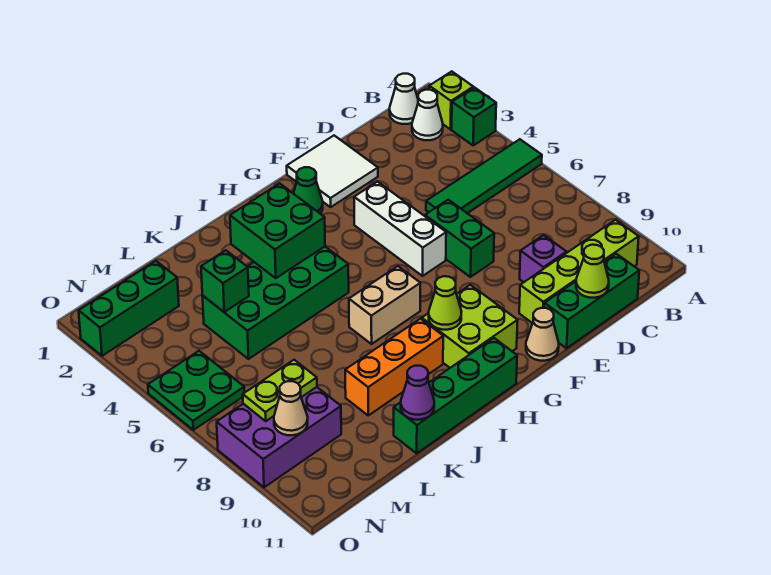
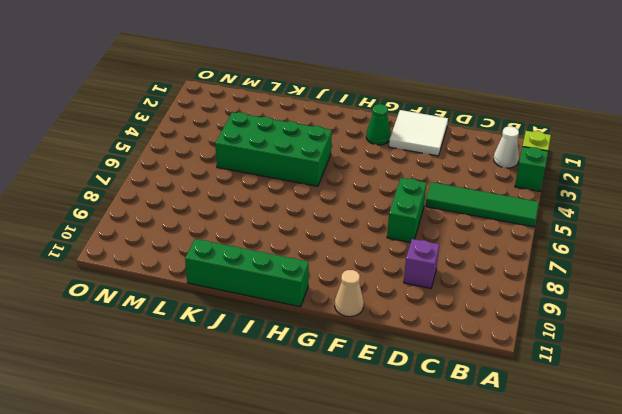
none -> white 1x1 cone [390,74,418,124]
none -> lime 1x4 brick [519,220,639,323]
none -> green 1x3 brick [544,254,639,348]

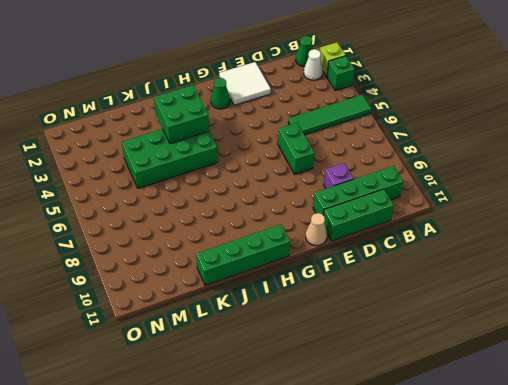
green 1x1 cone [296,36,313,67] -> white 1x1 cone [390,74,418,124]
green 1x4 brick [313,166,403,215] -> lime 1x4 brick [519,220,639,323]
none -> white 1x3 brick [354,182,446,276]
none -> lime 2x2 brick [422,285,518,368]
none -> tan 1x2 brick [349,266,420,344]

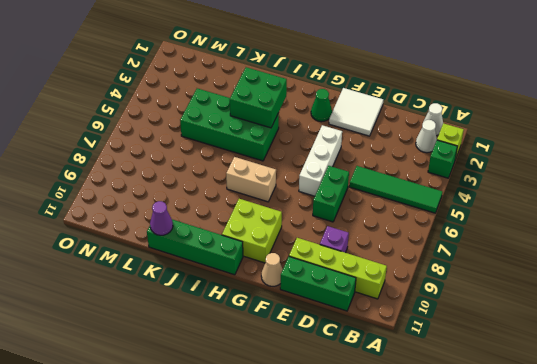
none -> orange 1x3 brick [345,319,443,415]
none -> green 1x3 brick [79,261,179,356]
none -> purple 2x3 brick [217,387,341,487]

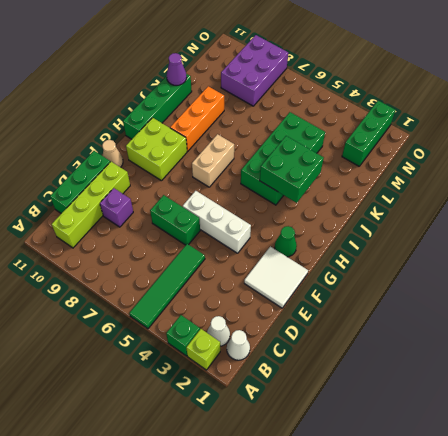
none -> green 2x2 plate [148,351,244,430]
none -> lime 1x1 cone [576,245,609,298]
none -> lime 1x1 cone [429,276,462,330]

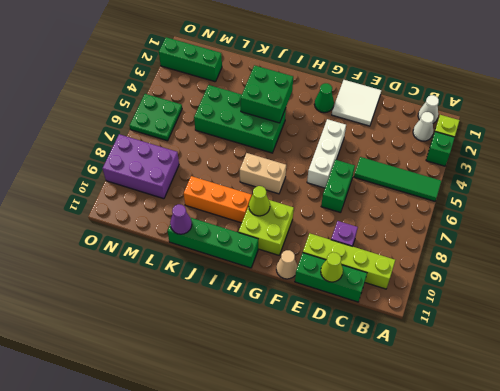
none -> green 1x1 brick [201,250,249,312]
none -> lime 1x2 plate [243,360,317,421]
none -> tan 1x1 cone [274,381,308,435]

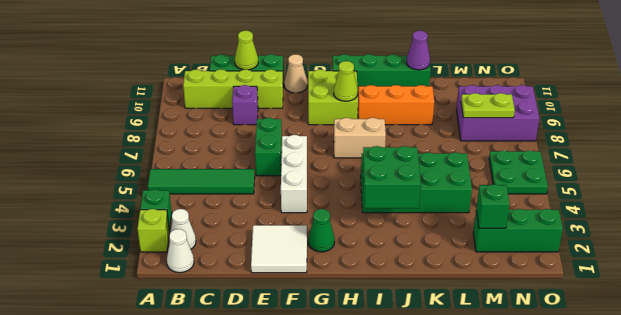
green 1x1 brick [476,184,510,228] -> green 1x1 brick moved to [201,250,249,312]
none -> tan 1x1 cone [274,381,308,435]

